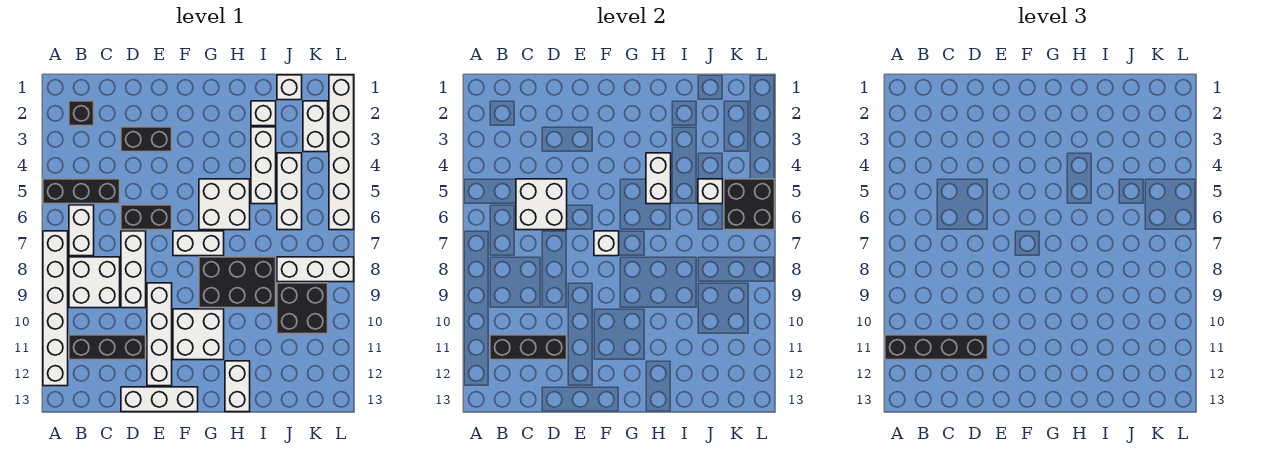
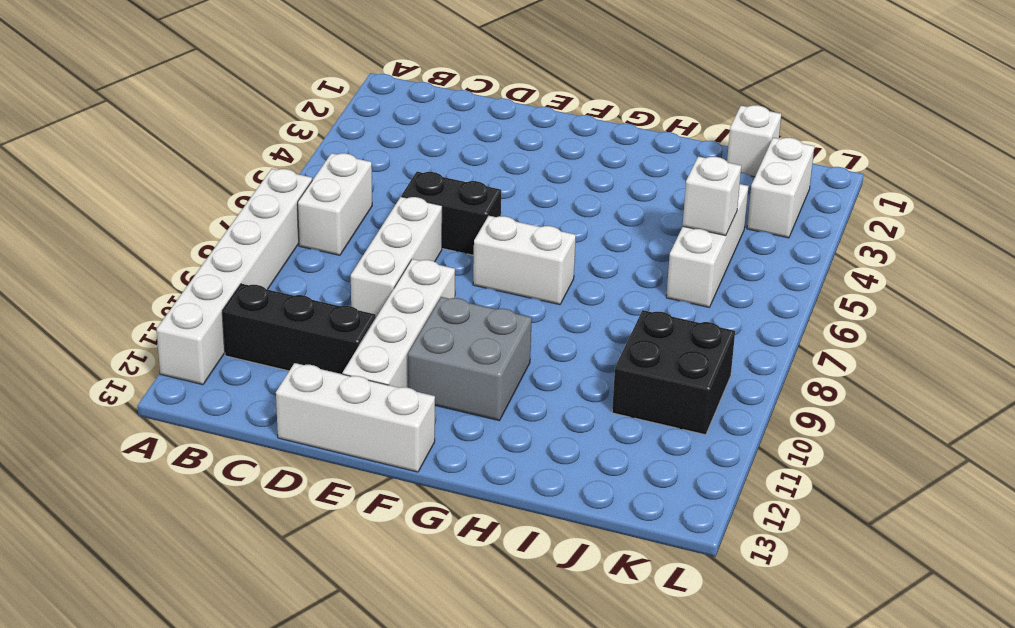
grey 2x2 brick [408,297,532,421] -> white 2x2 brick [173,309,224,360]
none -> black 1x3 brick [43,179,120,204]
none -> black 1x1 brick [69,101,94,126]
none -> white 2x2 brick [69,257,120,308]
none -> black 1x2 brick [121,127,172,152]

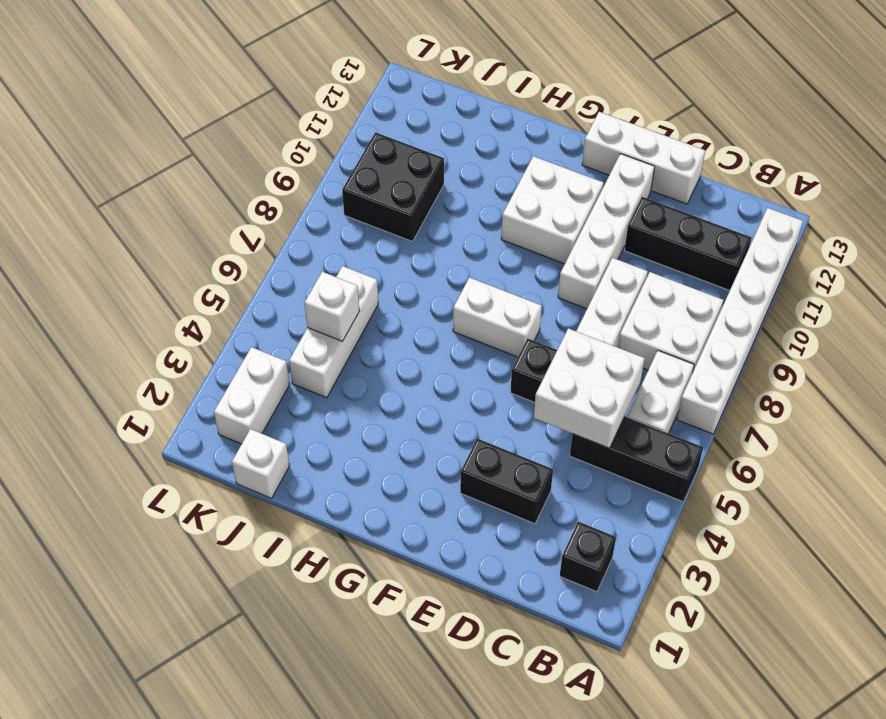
none -> white 2x2 brick [199,179,250,230]
none -> black 2x3 brick [199,257,276,308]
none -> white 1x2 brick [225,361,250,412]
none -> white 1x1 brick [251,101,276,126]

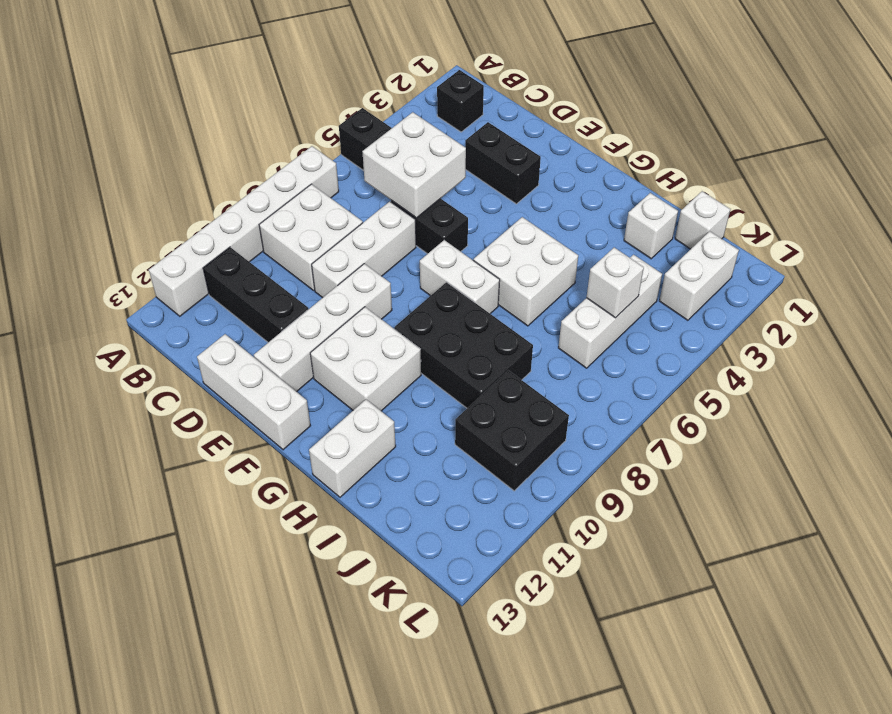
none -> white 1x2 brick [69,205,94,256]
none -> white 1x3 brick [251,127,276,204]
none -> white 1x3 brick [277,257,354,282]
none -> white 1x6 brick [329,75,354,230]

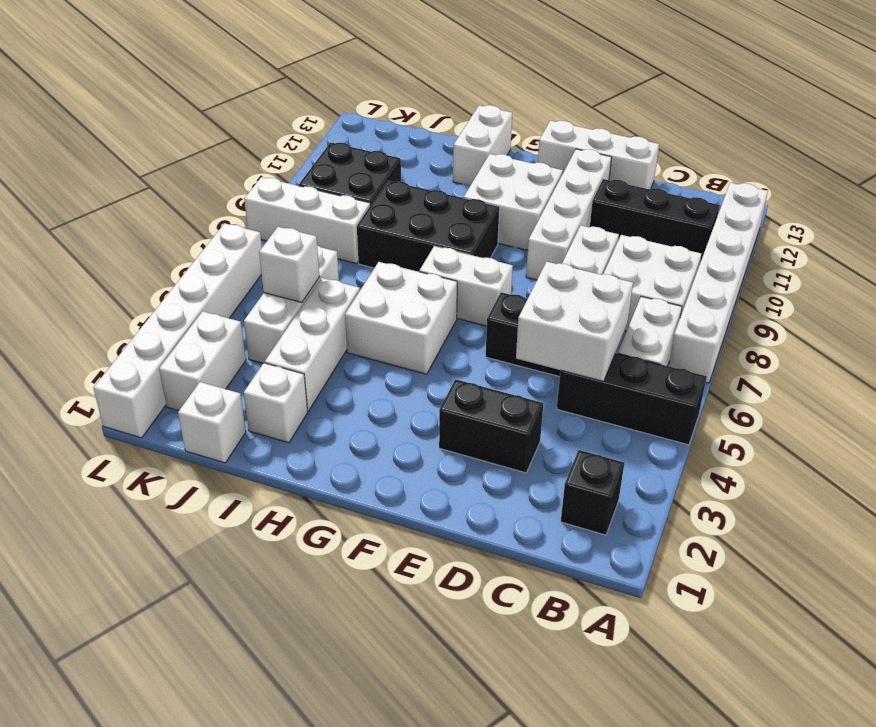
none -> black 1x3 brick [490,335,567,360]
none -> white 1x1 brick [594,231,619,256]
none -> white 1x2 brick [646,153,671,204]
none -> black 2x2 brick [724,179,775,230]

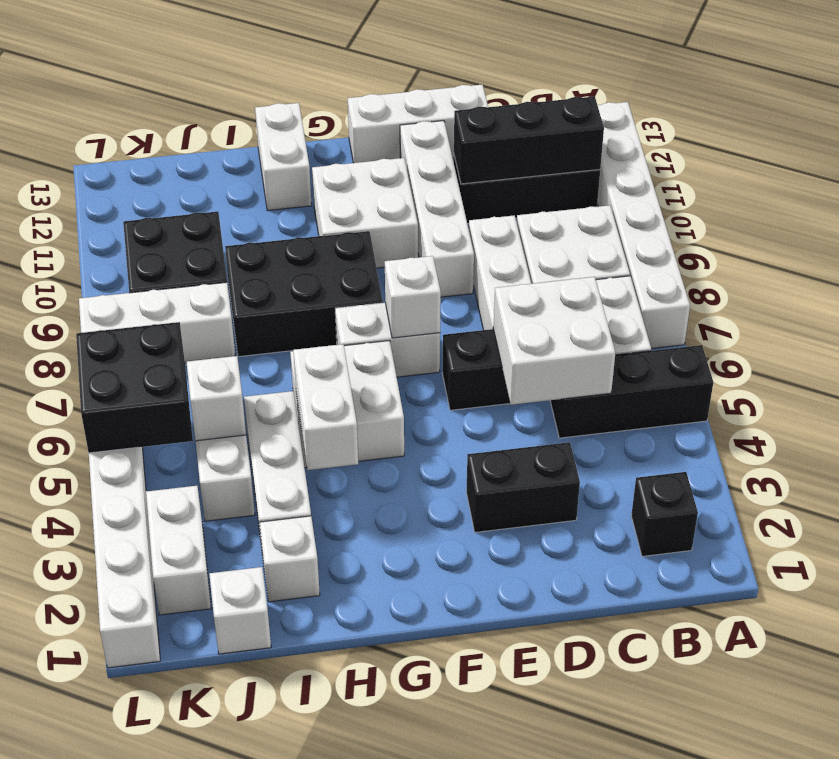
none -> black 1x4 brick [885,335,988,360]

